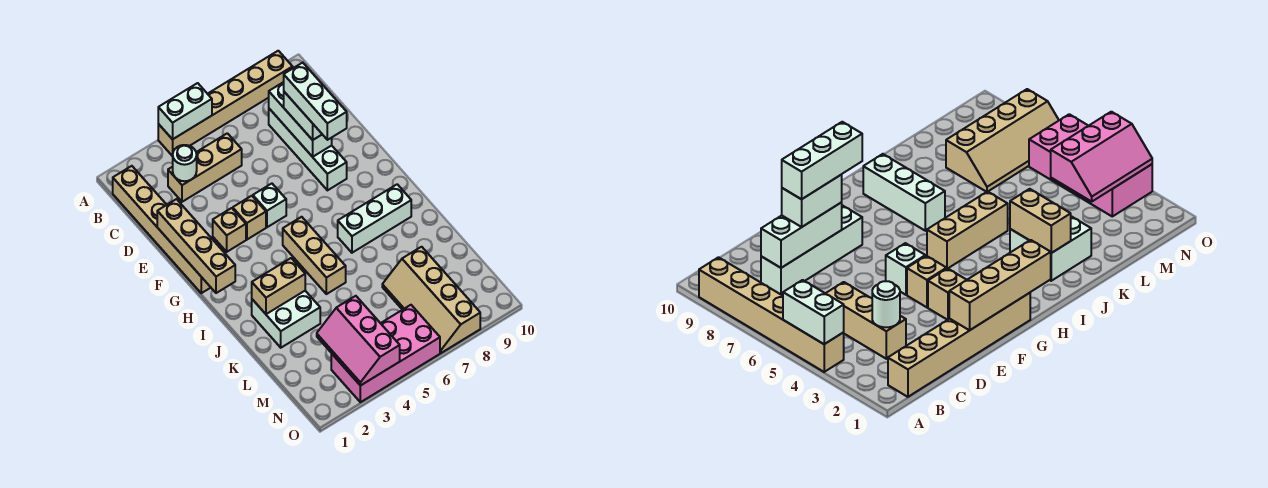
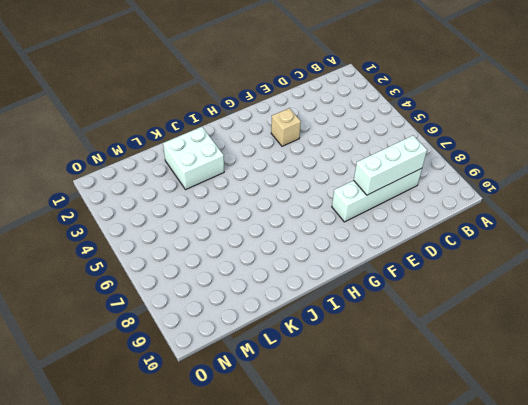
none -> tan 1x6 brick [158,51,293,156]
none -> tan 1x6 brick [113,166,211,293]
none -> tan 1x3 brick [168,133,242,202]

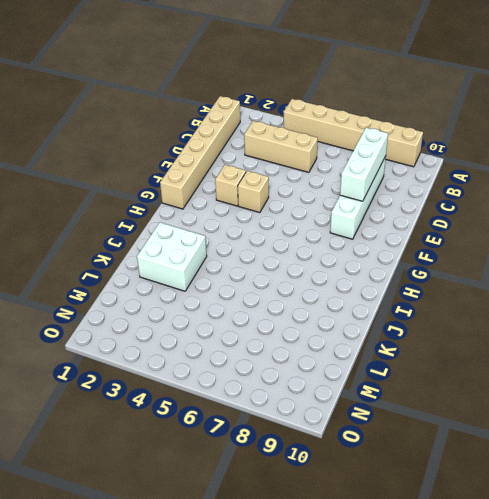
none -> white 1x1 brick [253,184,286,227]
none -> tan 1x3 brick [283,217,346,294]
none -> white 1x3 brick [338,184,411,253]

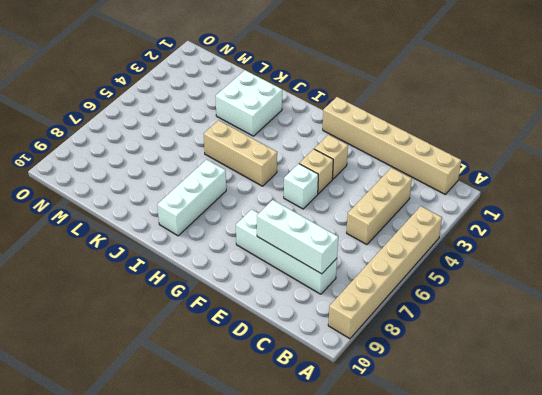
none -> tan 2x4 slope [382,247,480,353]
none -> pink 2x4 brick [331,305,440,402]
none -> white 1x2 brick [158,83,212,139]

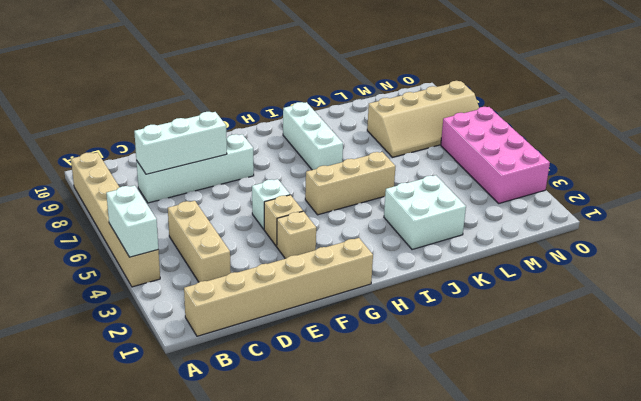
none -> white 1x1 round brick [173,145,197,181]
none -> tan 1x4 brick [157,199,235,293]
none -> tan 1x2 brick [252,258,305,314]

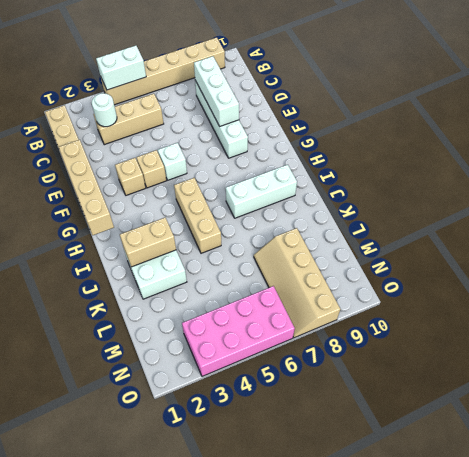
none -> pink 2x3 slope [317,296,400,386]
none -> white 1x2 brick [284,92,322,140]
none -> white 1x3 brick [284,63,347,140]

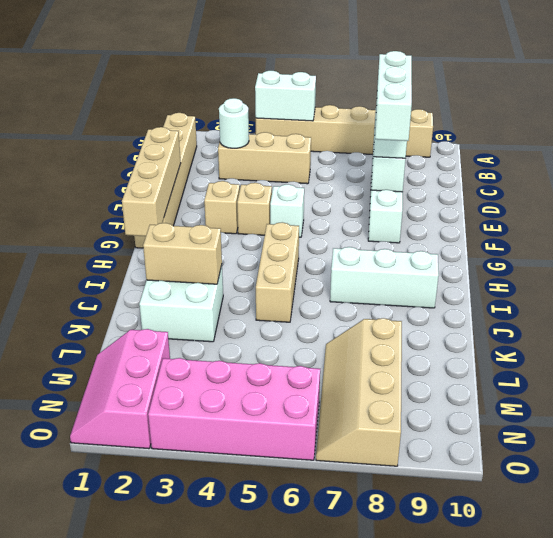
pink 2x3 slope [70,329,170,449] -> pink 2x3 slope moved to [317,296,400,386]

